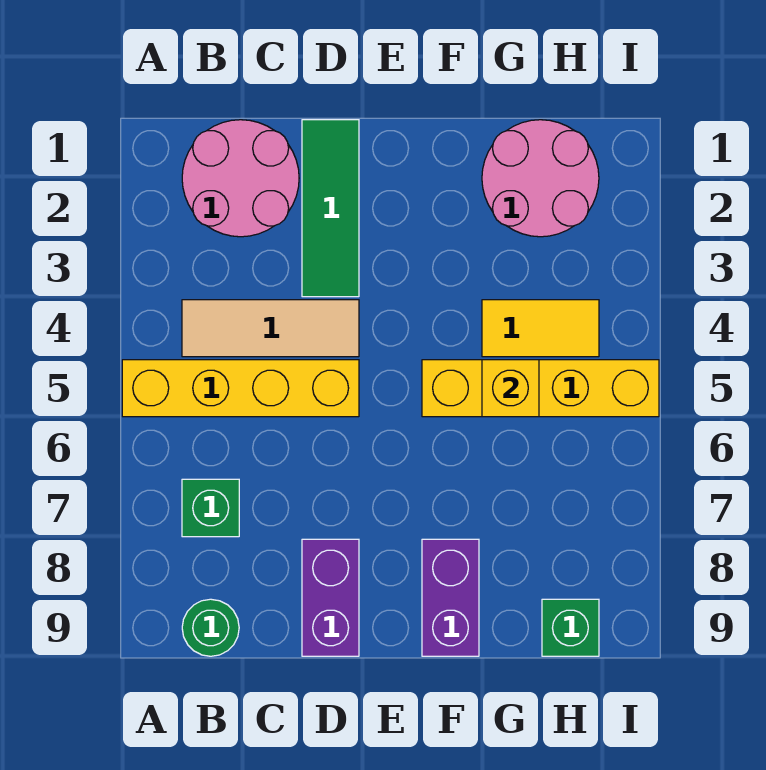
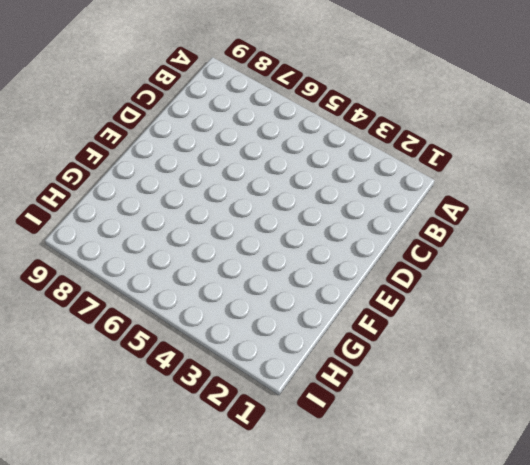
none -> yellow 1x4 brick [122,360,359,417]
none -> pink 2x2 round brick [182,120,299,237]
none -> tan 1x3 tile [182,300,359,357]

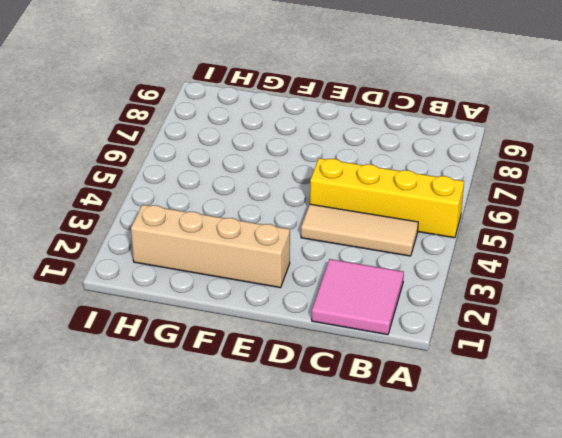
pink 2x2 tile [312,259,404,335] -> pink 2x2 round brick [182,120,299,237]
tan 1x4 brick [131,205,290,288] -> pink 2x2 round brick [482,120,599,237]
none -> green 1x1 brick [182,479,239,537]
none -> green 1x1 round brick [182,599,239,656]
none -> green 1x3 tile [302,120,359,297]

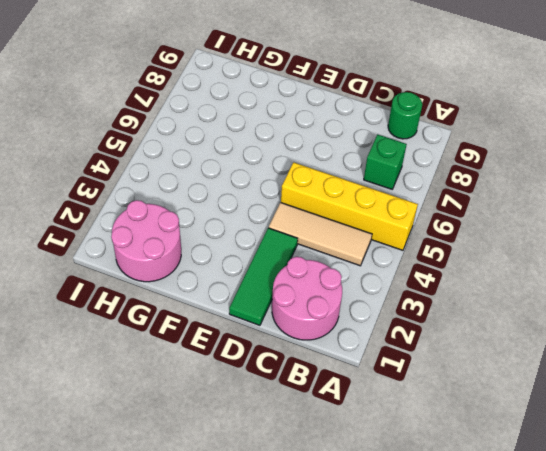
none -> purple 1x2 brick [302,539,359,656]
none -> yellow 1x4 brick [422,360,659,417]
none -> purple 1x2 brick [422,539,479,656]

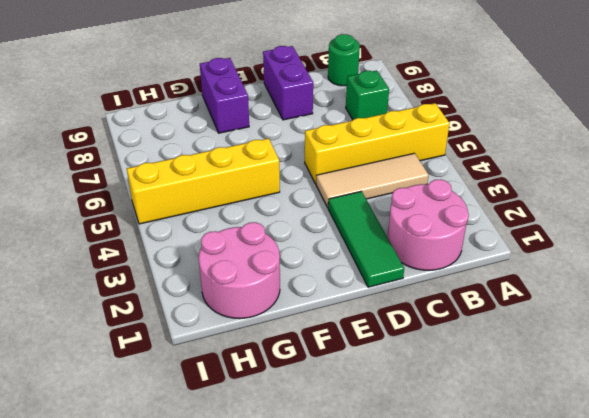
none -> yellow 1x2 tile [482,300,599,357]
none -> green 1x1 brick [542,599,599,656]
none -> yellow 1x1 brick [482,360,539,417]

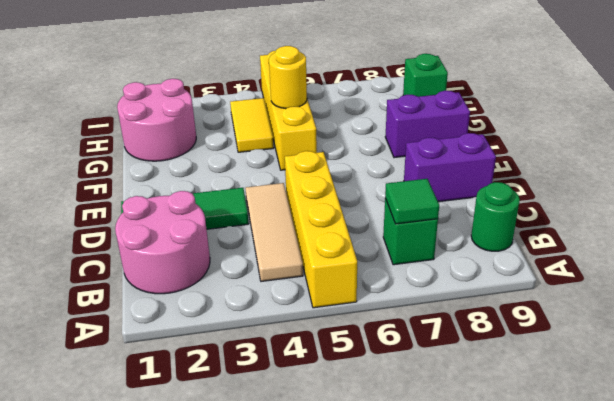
green 1x1 tile [385,179,439,224] -> none
yellow 1x1 round brick [269,46,307,109] -> yellow 1x1 brick [482,360,539,417]

